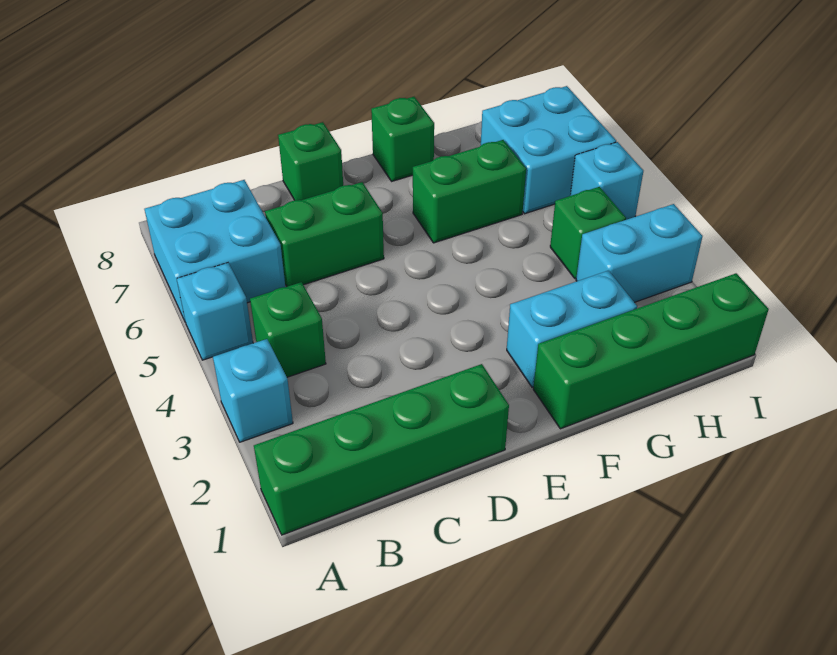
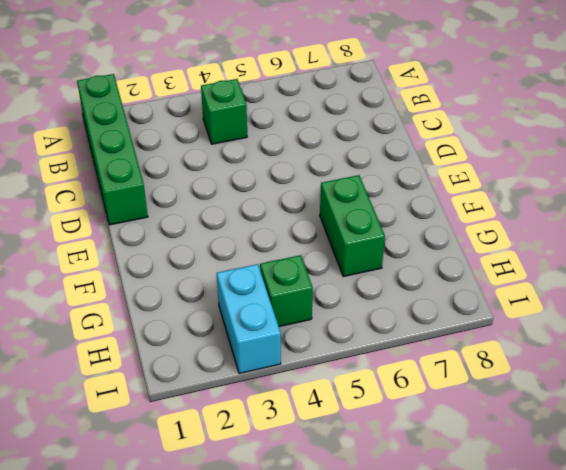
none -> cyan 1x1 brick [213,339,293,442]
none -> cyan 1x1 brick [177,263,253,360]
none -> cyan 2x2 brick [145,180,285,322]

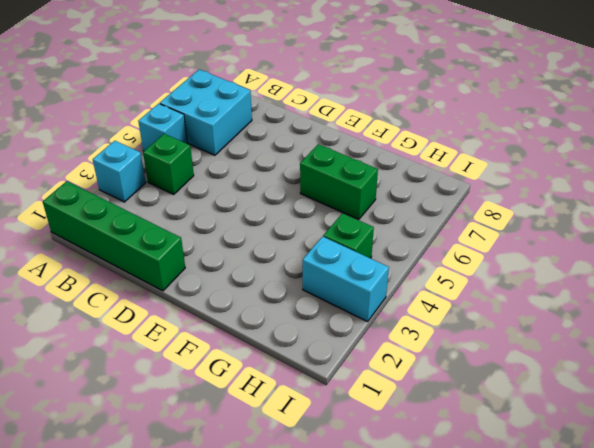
none -> green 1x2 brick [265,182,384,287]
none -> green 1x1 brick [278,122,343,200]
none -> green 1x4 brick [533,273,769,429]

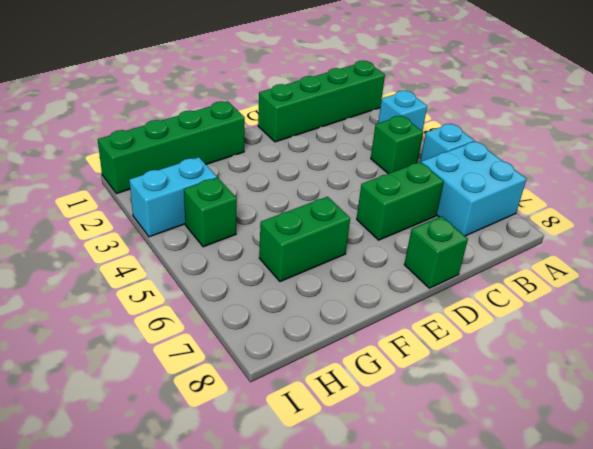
none -> cyan 1x2 brick [507,271,637,387]
none -> green 1x1 brick [371,97,434,181]
none -> cyan 2x2 brick [481,86,616,214]

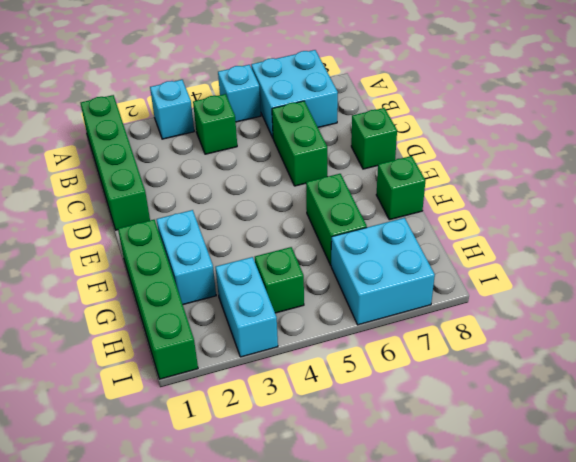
none -> cyan 1x1 brick [570,142,643,220]

